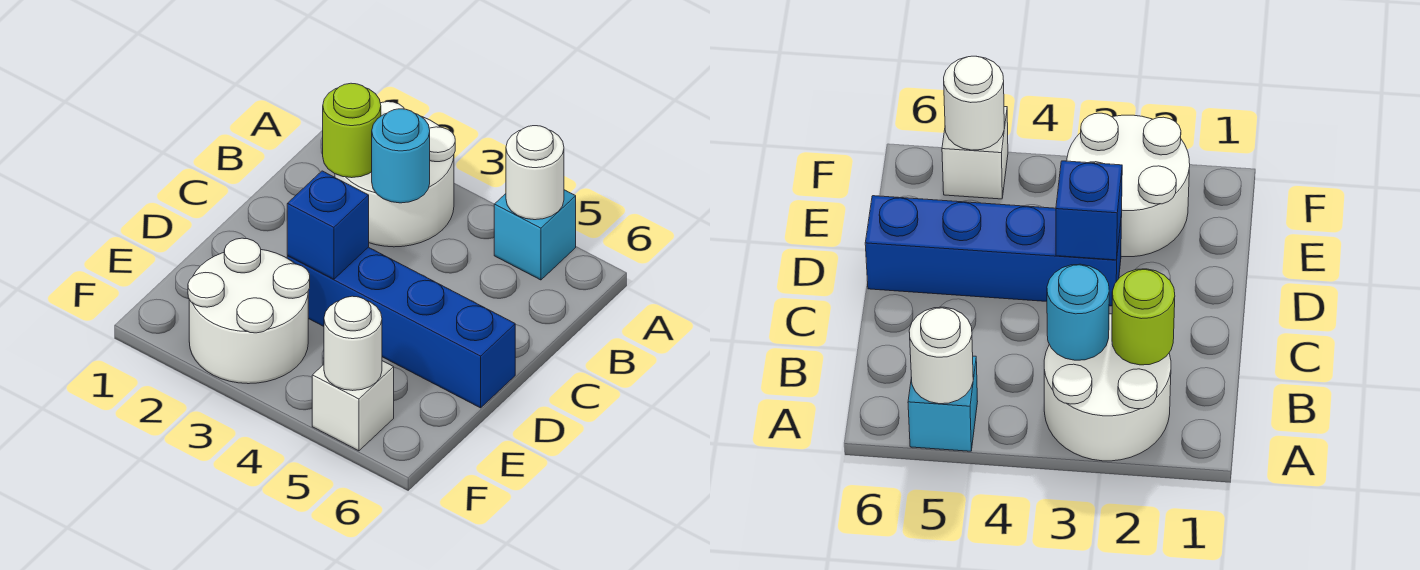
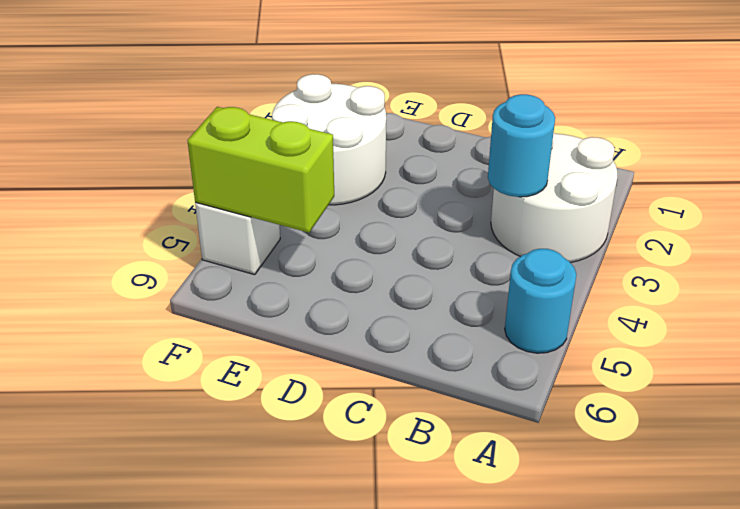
cyan 1x1 round brick [505,249,576,353] -> cyan 1x1 brick [494,190,576,280]
lime 1x2 brick [187,107,334,233] -> white 1x1 round brick [324,296,382,391]
none -> blue 1x4 brick [287,247,515,408]
none -> white 1x1 round brick [506,126,564,220]

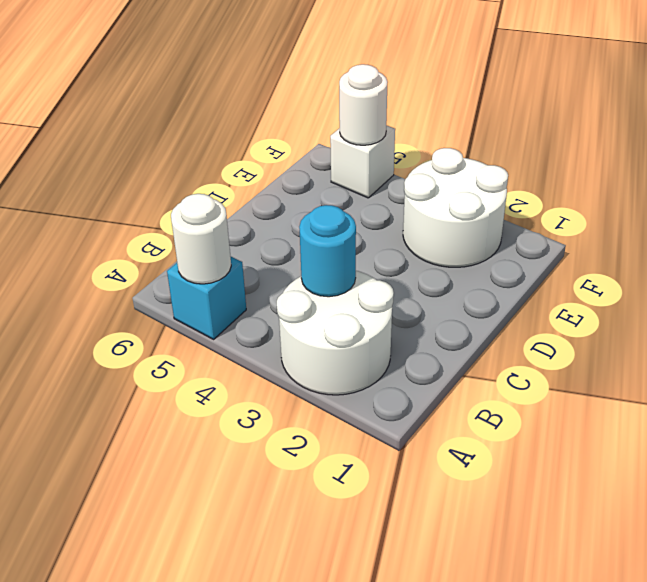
none -> blue 1x4 brick [287,247,515,408]
none -> lime 1x1 round brick [323,83,381,178]

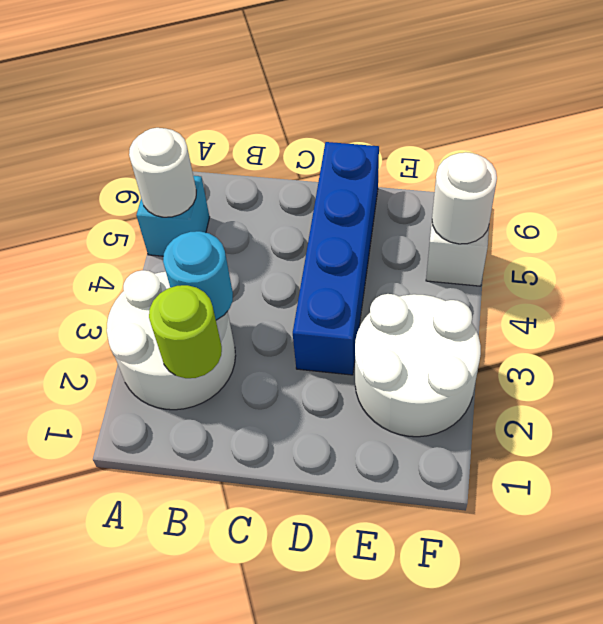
none -> blue 1x1 brick [287,171,369,279]

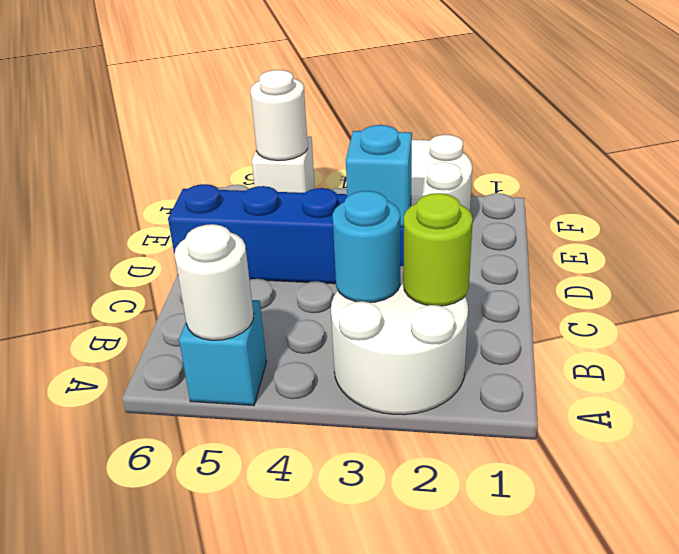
cyan 1x1 brick [346,125,412,227] -> blue 1x1 brick [287,171,369,279]

